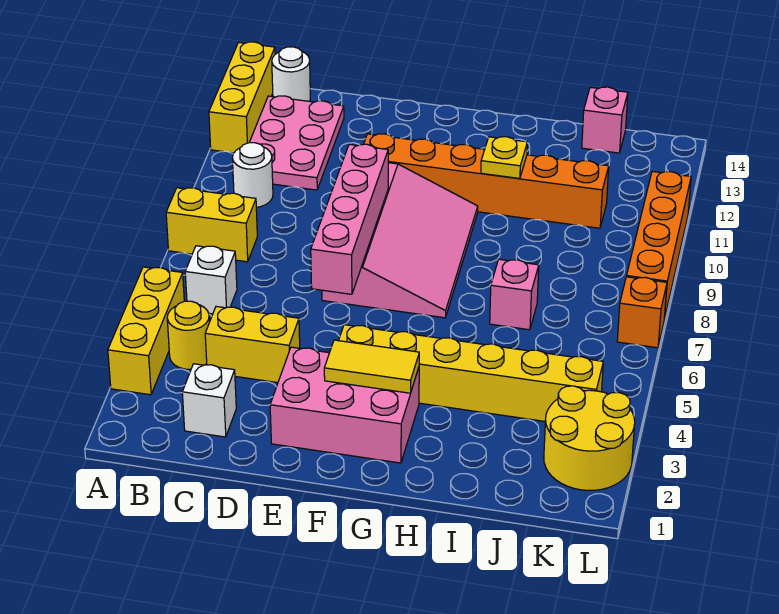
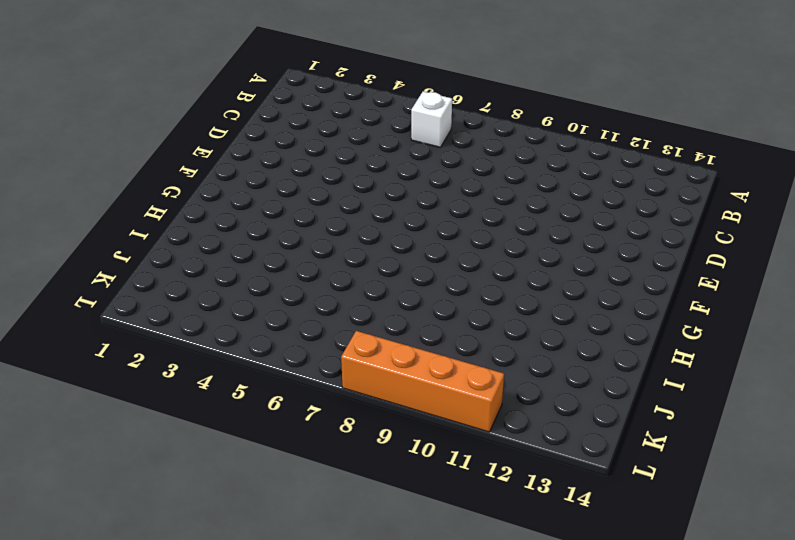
none -> yellow 1x3 brick [108,267,184,395]
none -> yellow 1x2 brick [166,188,257,262]
none -> yellow 1x3 brick [209,42,275,153]

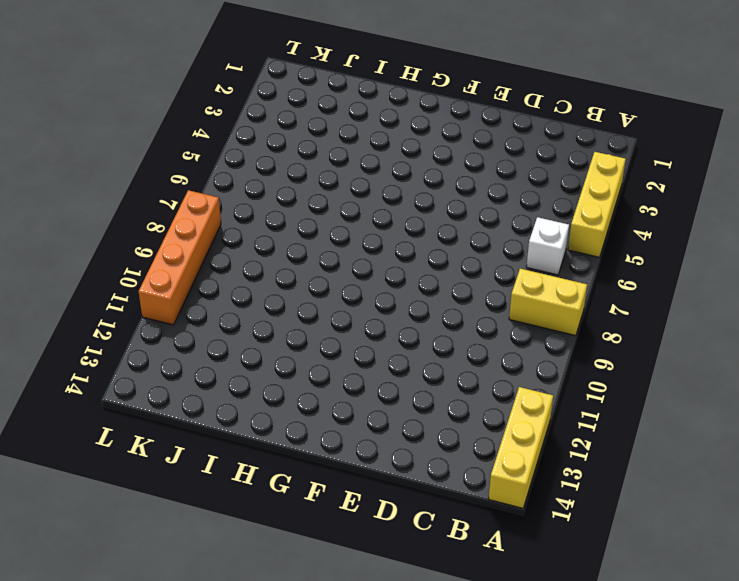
none -> yellow 1x1 round brick [167,301,209,369]
none -> white 1x1 round brick [232,143,273,207]
none -> pink 2x3 plate [249,96,344,190]

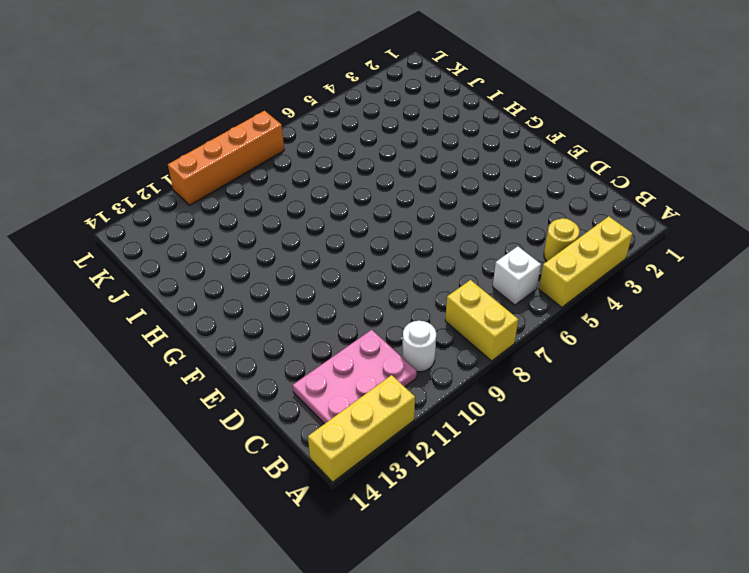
none -> white 1x1 round brick [272,47,310,101]
none -> white 1x1 brick [182,364,236,437]
none -> yellow 1x2 brick [205,307,300,383]

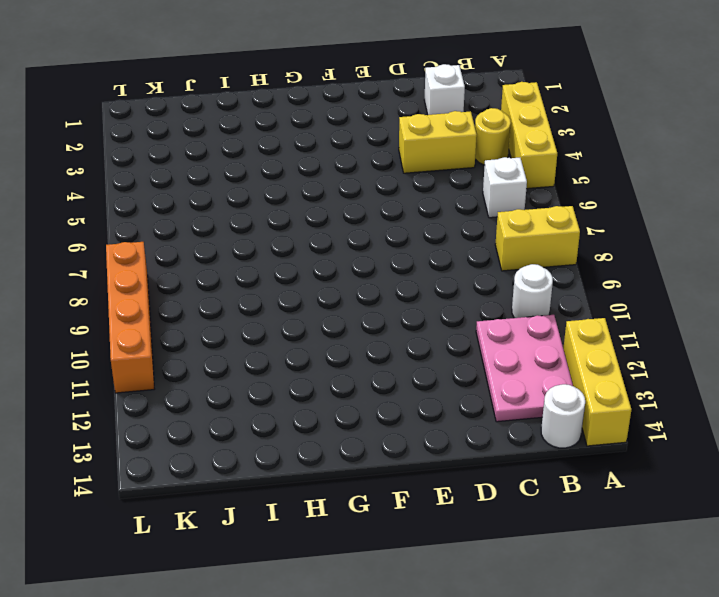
none -> pink 2x3 brick [270,347,419,463]
none -> pink 3x4 slope [322,163,478,318]
none -> orange 1x6 brick [364,134,609,228]

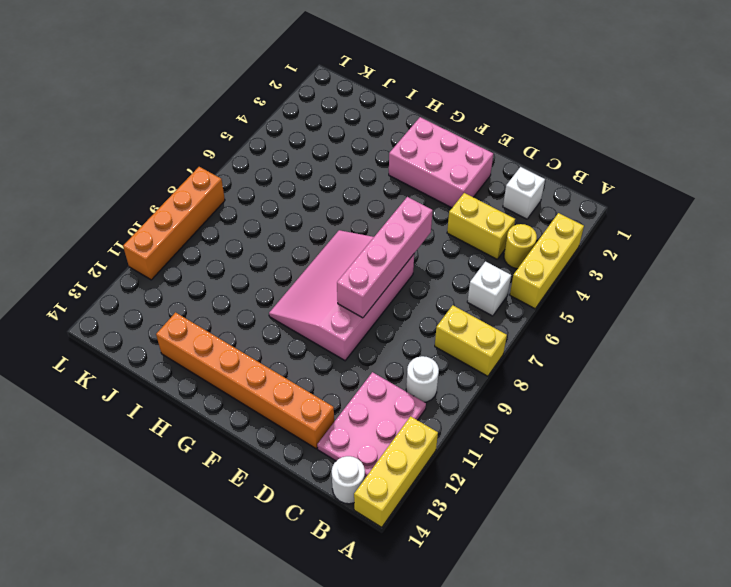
orange 1x6 brick [156,312,334,449] -> orange 1x6 brick moved to [364,134,609,228]
none -> yellow 1x6 brick [339,325,603,421]
none -> pink 1x1 brick [490,259,539,330]
none -> pink 1x1 brick [582,87,628,153]

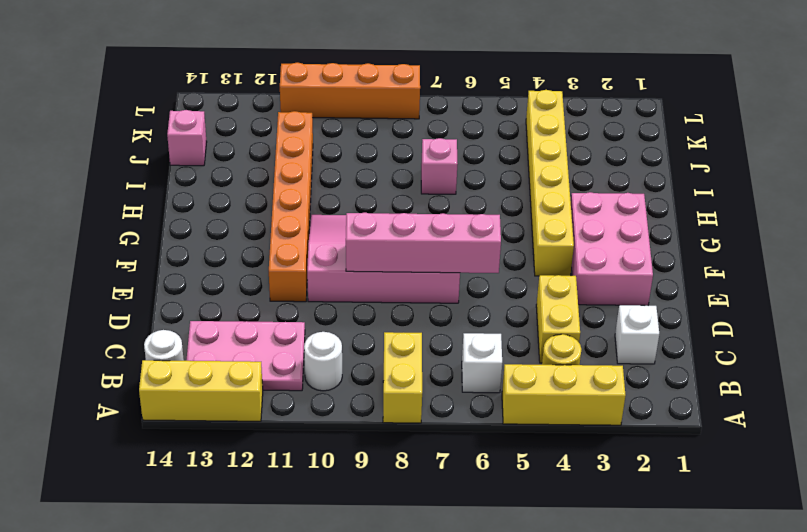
none -> yellow 2x2 round brick [544,386,635,490]
none -> orange 1x1 brick [617,277,667,348]
none -> yellow 1x2 tile [324,340,419,393]

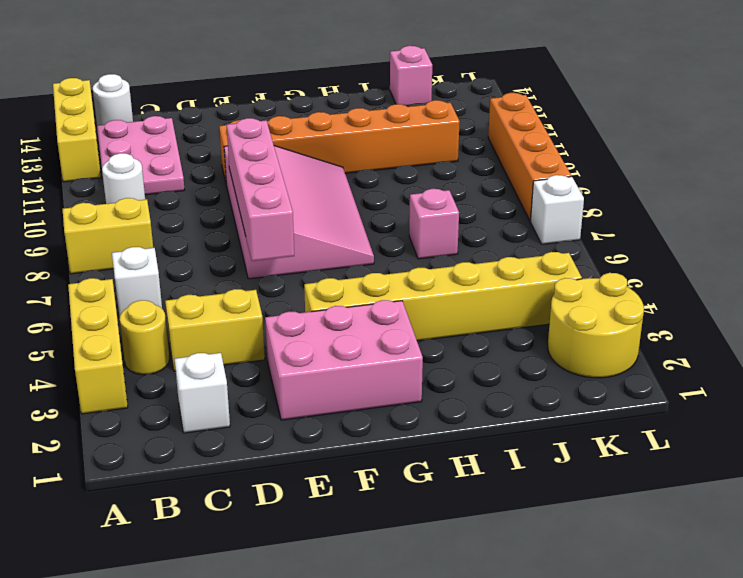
white 1x1 brick [530,175,584,244] -> orange 1x1 brick [617,277,667,348]
none -> yellow 1x2 tile [324,340,419,393]
none -> yellow 1x1 plate [481,137,527,178]

